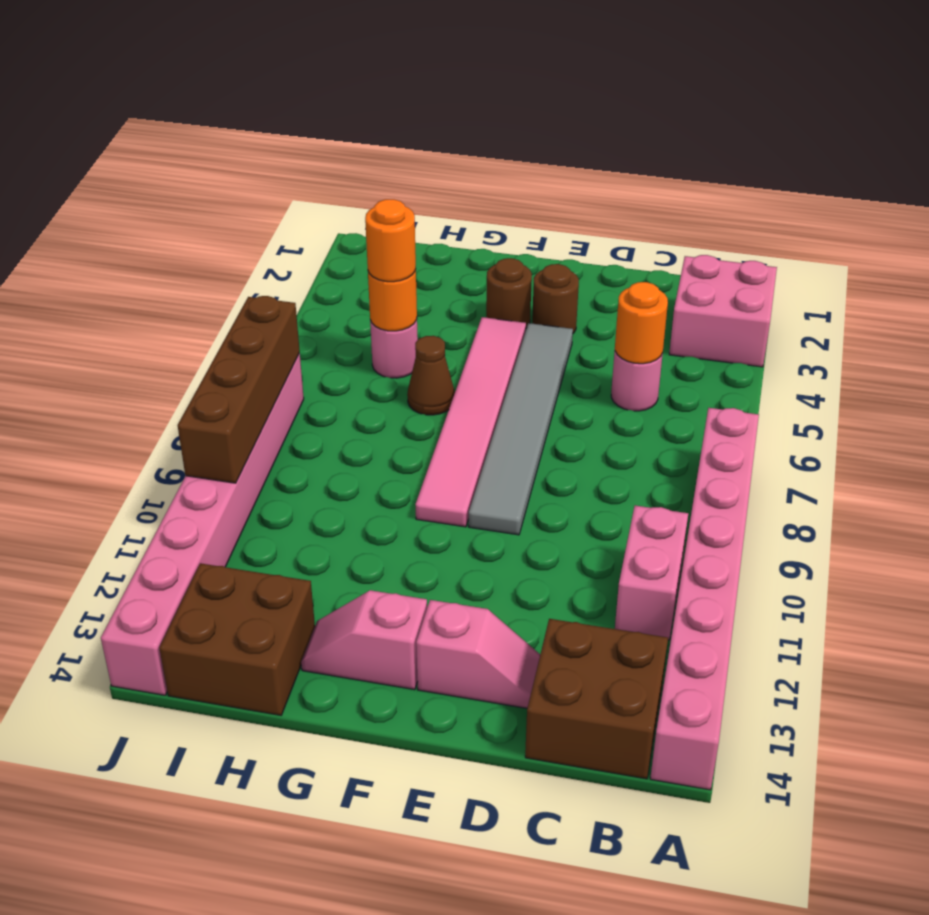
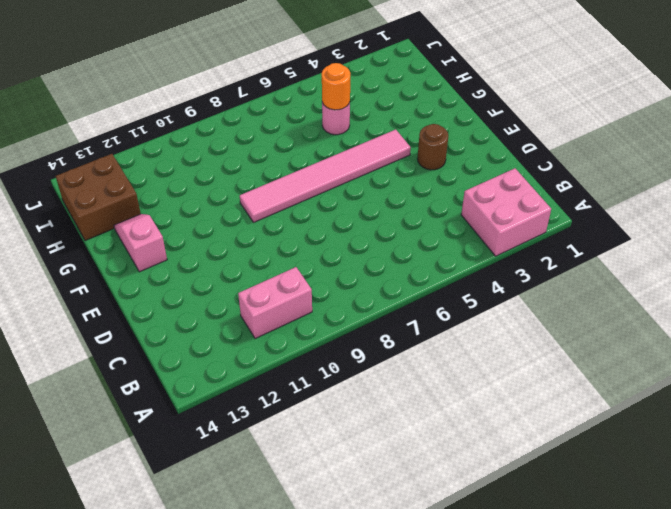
none -> pink 1x8 brick [650,408,759,790]
none -> brown 2x2 brick [525,619,668,779]
none -> pink 1x1 round brick [611,351,663,411]

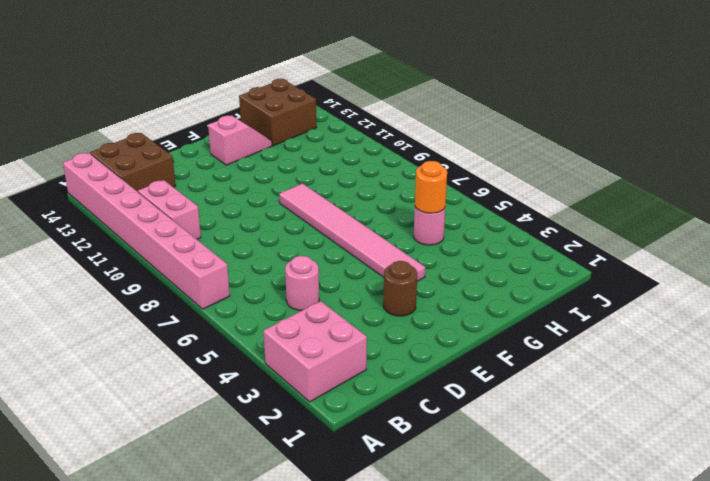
none -> pink 1x2 slope [416,600,540,708]
none -> grey 1x6 tile [469,323,573,535]
none -> brown 1x1 round brick [486,258,532,328]

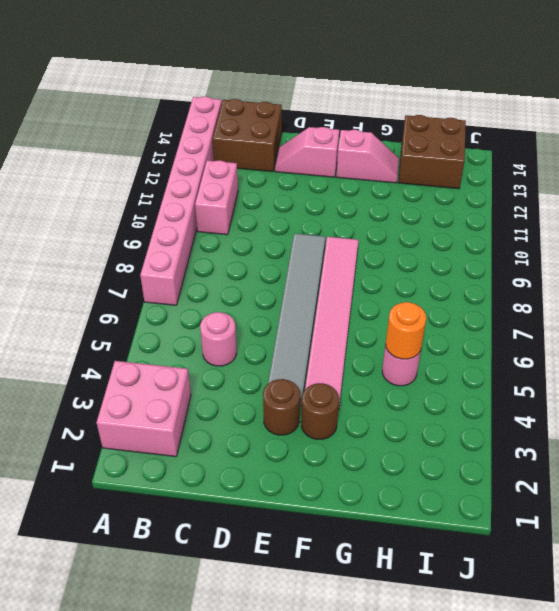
none -> brown 1x1 cone [407,336,455,415]
none -> pink 1x8 brick [101,353,304,695]
none -> orange 1x1 round brick [615,282,668,364]

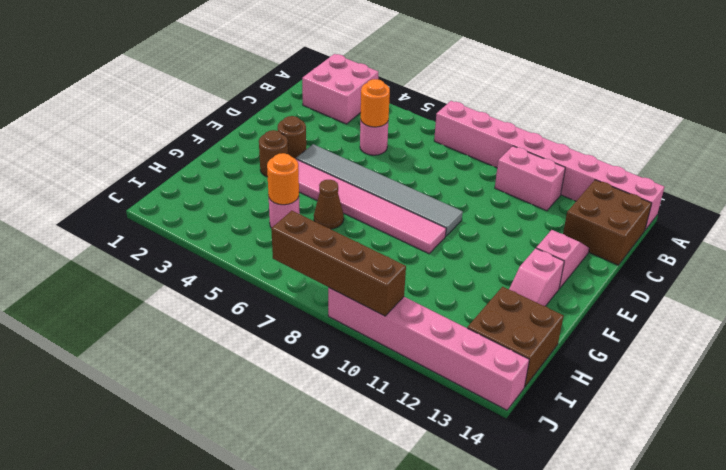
pink 1x6 brick [328,287,529,410] -> pink 1x8 brick [101,353,304,695]
none -> orange 1x1 round brick [365,199,416,282]

